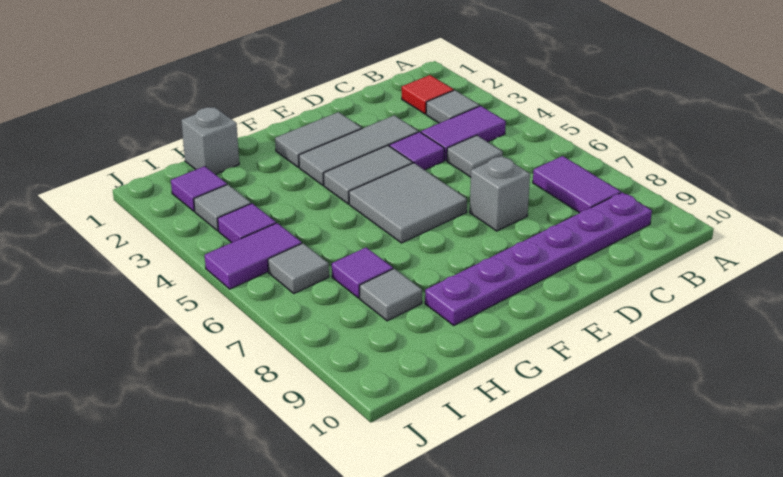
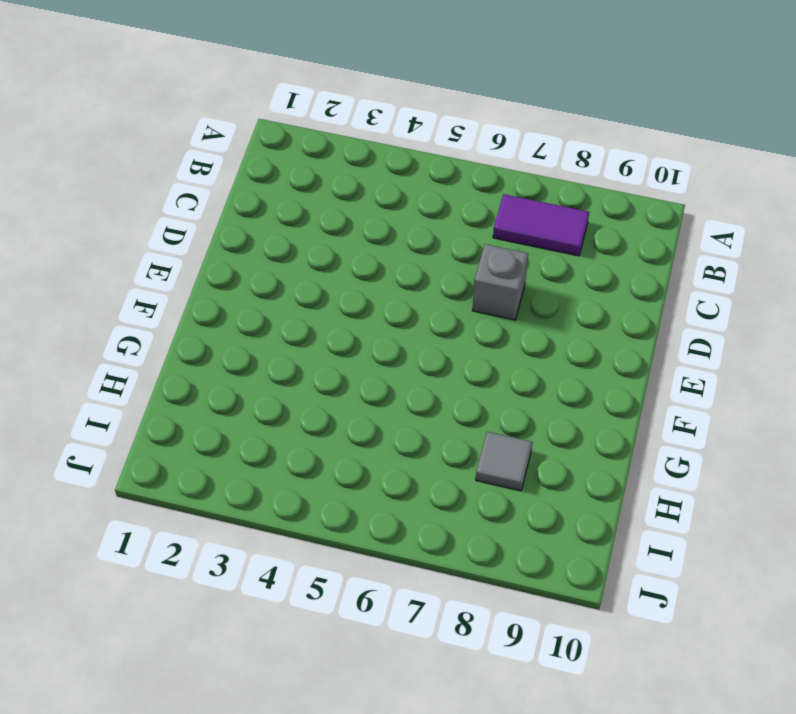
none -> red 1x1 tile [402,75,454,114]
none -> grey 1x1 tile [426,90,479,123]
none -> purple 1x2 tile [421,106,506,160]

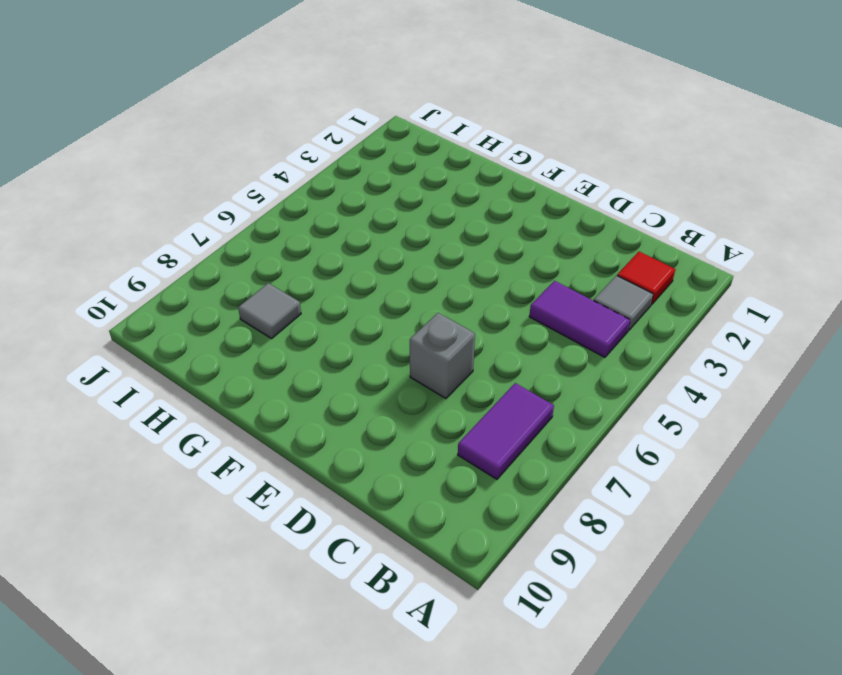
none -> purple 1x6 plate [425,192,652,325]
none -> grey 1x1 tile [447,135,503,177]
none -> grey 1x3 tile [299,115,418,185]

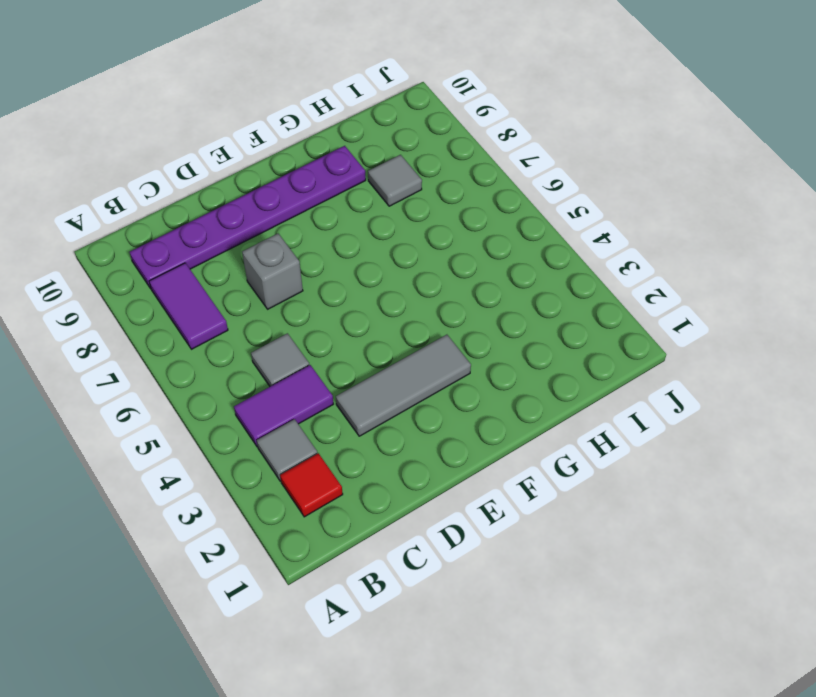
none -> purple 1x1 tile [389,132,444,170]
none -> grey 1x2 tile [275,112,362,167]
none -> grey 1x2 tile [324,145,413,204]

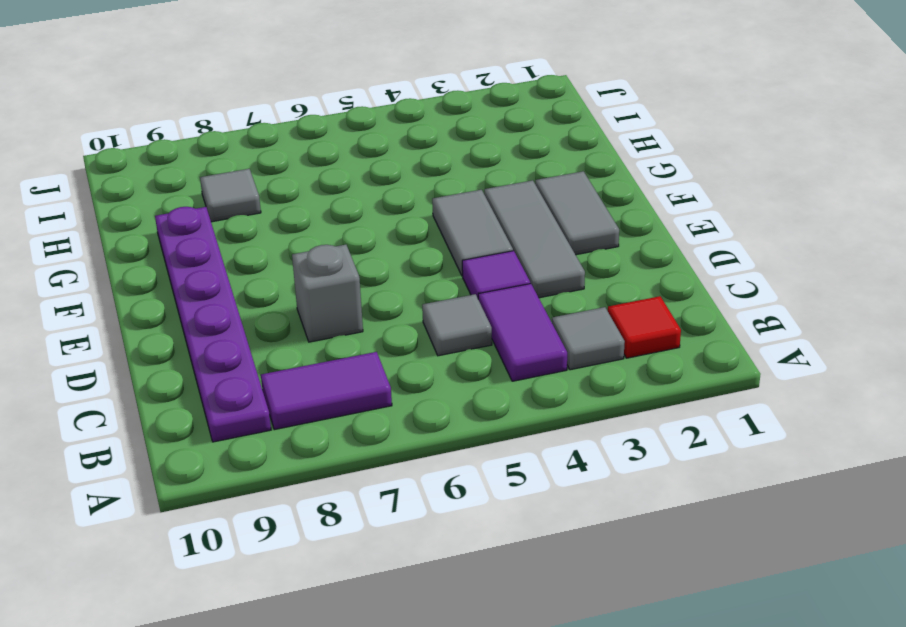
none -> grey 2x2 tile [349,163,467,243]
none -> grey 1x1 brick [181,107,239,174]
none -> purple 1x1 tile [332,248,393,298]

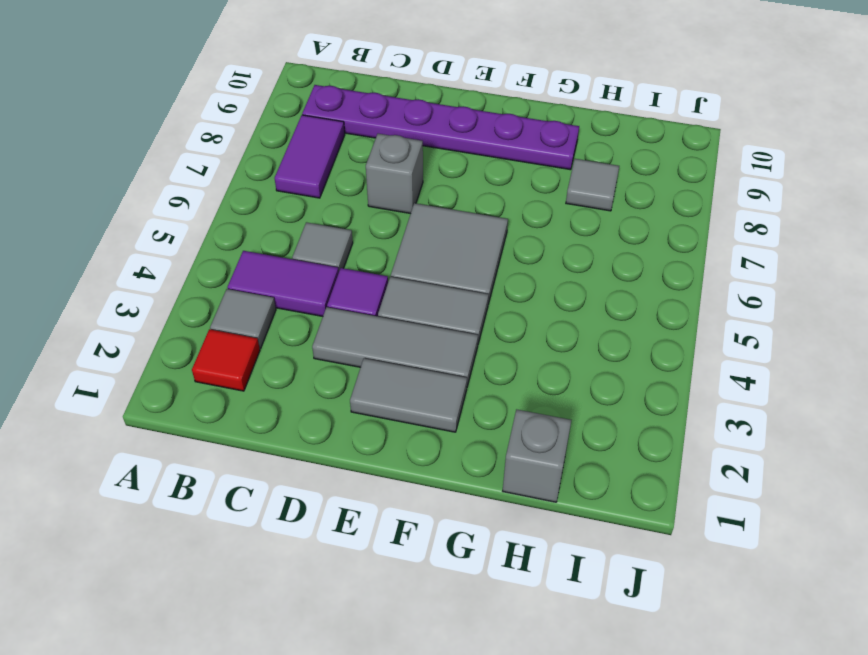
none -> purple 1x1 tile [332,248,393,298]
none -> purple 1x1 tile [171,166,227,211]
none -> grey 1x1 tile [194,185,251,231]

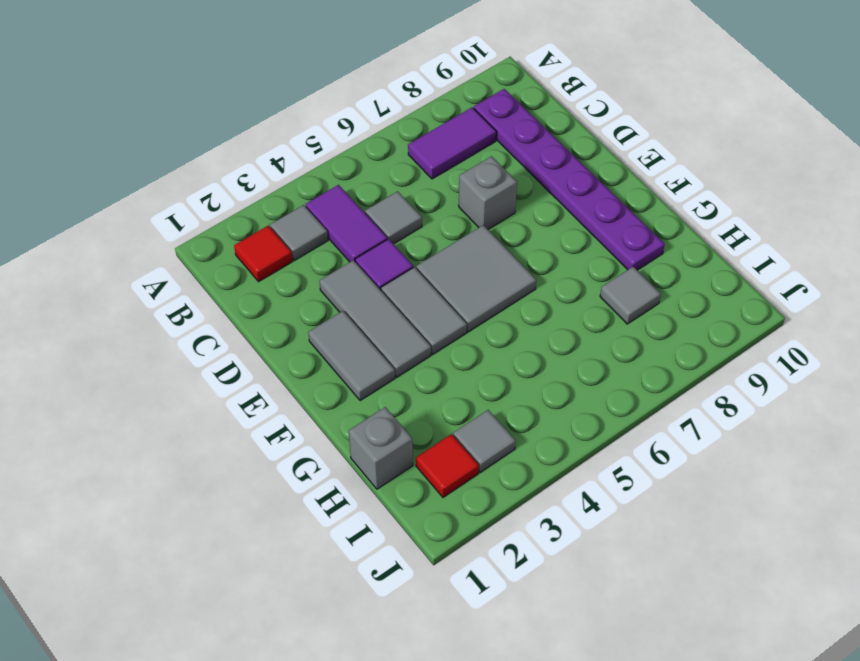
red 1x1 tile [416,434,479,497] -> purple 1x1 tile [171,166,227,211]
none -> purple 1x1 tile [332,248,393,298]
none -> purple 1x1 tile [218,204,276,242]
none -> purple 1x2 tile [205,223,302,289]

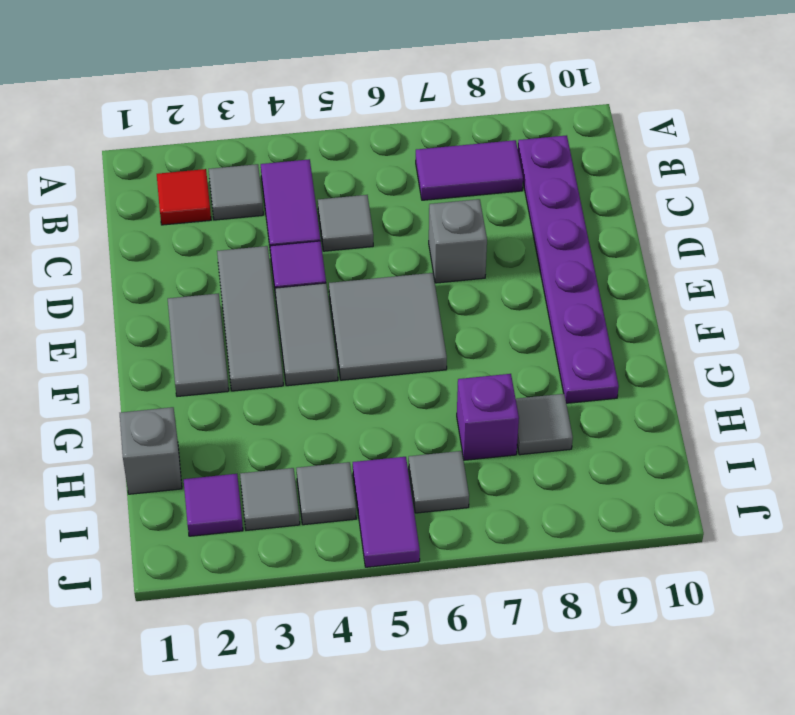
purple 1x1 brick [457,374,519,460] -> purple 1x1 tile [332,248,393,298]
grey 1x1 tile [296,462,356,525] -> purple 1x1 tile [218,204,276,242]

